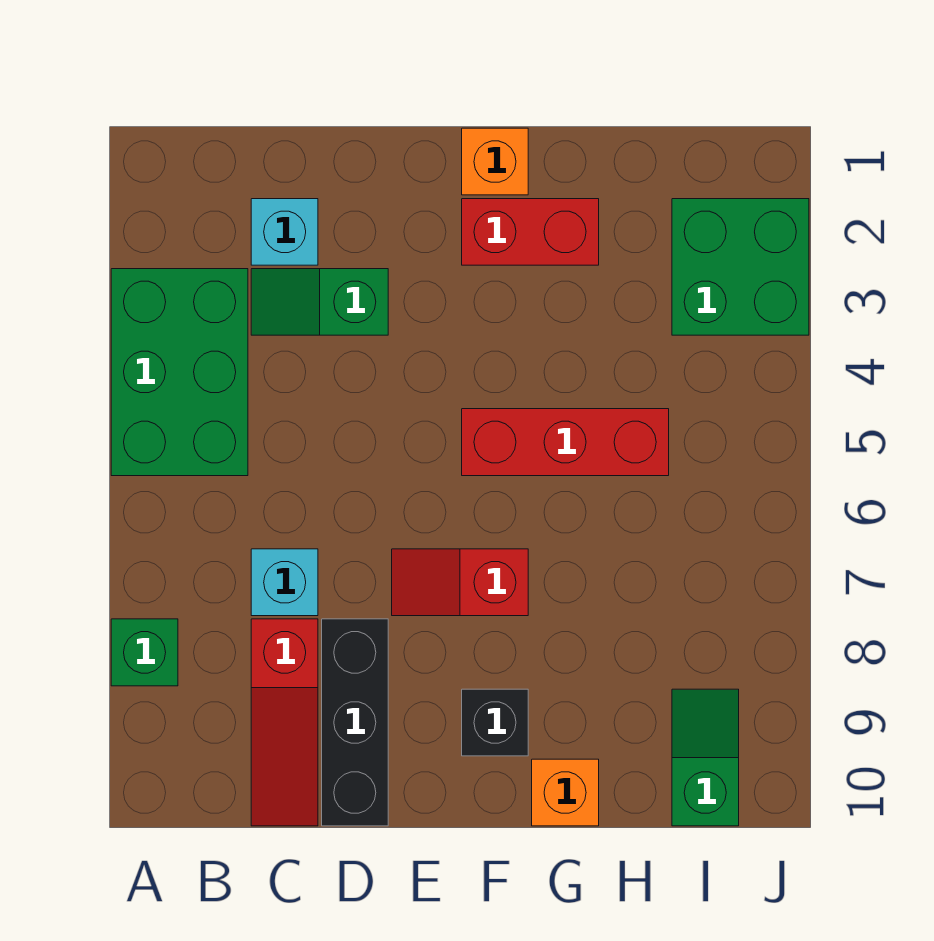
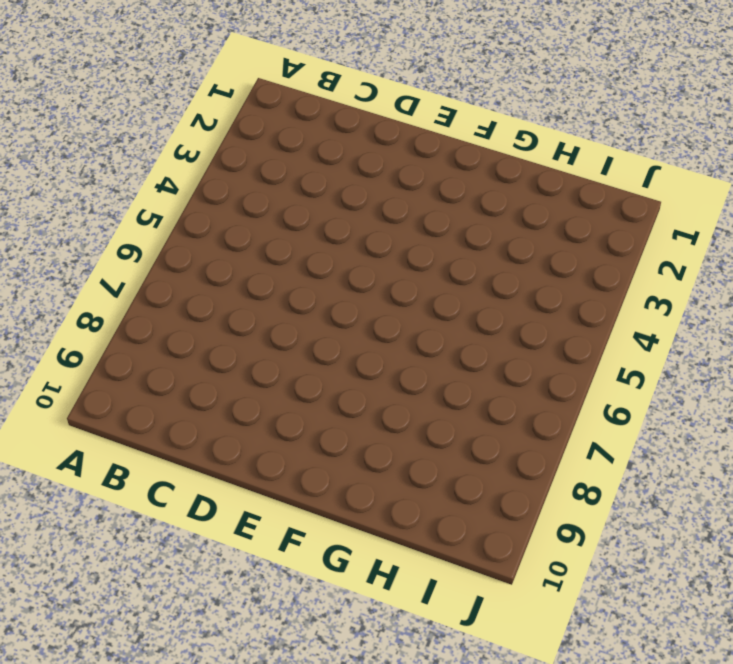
none -> green 2x3 brick [111,269,248,476]
none -> green 1x1 brick [111,619,178,686]
none -> cyan 1x1 brick [251,199,318,265]

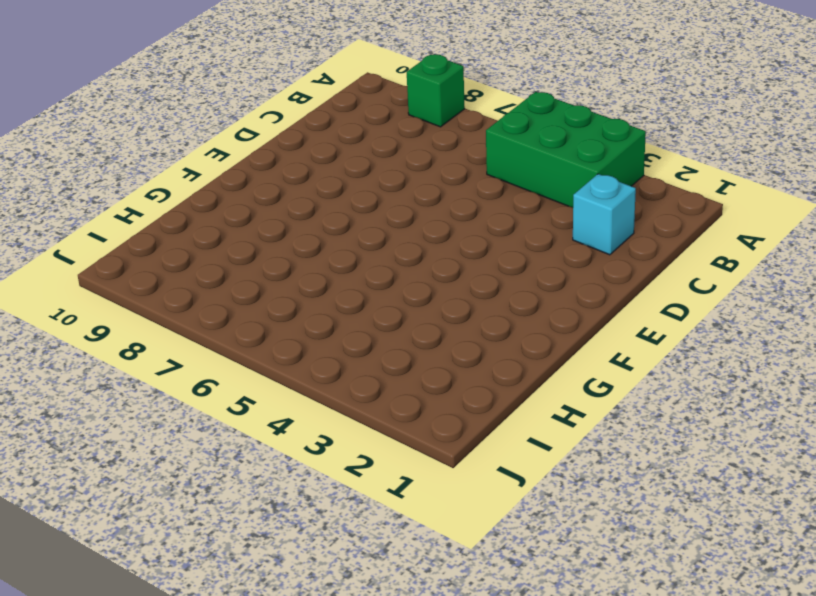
none -> green 1x2 slope [251,269,388,335]
none -> cyan 1x1 brick [251,549,318,616]
none -> red 1x3 slope [251,619,318,826]

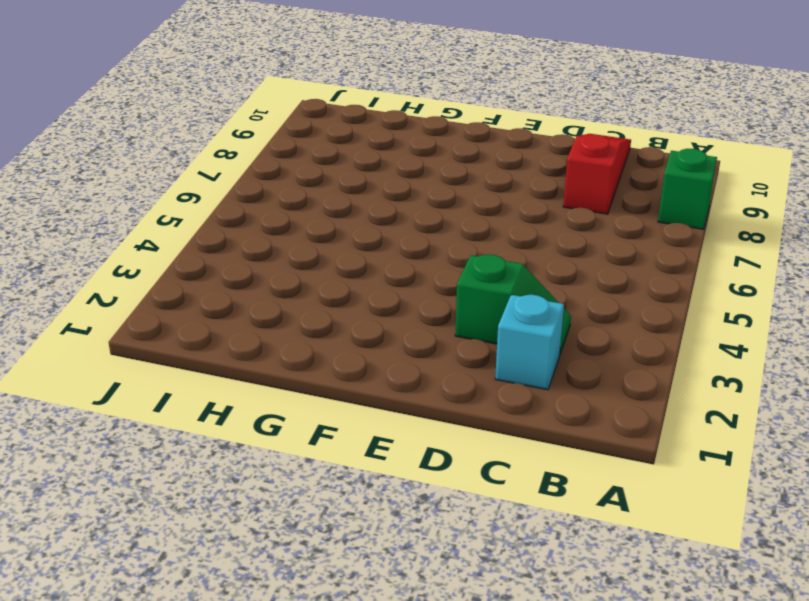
none -> green 2x3 brick [111,269,248,476]
none -> cyan 1x1 brick [251,549,318,616]
none -> black 1x3 brick [322,619,388,826]

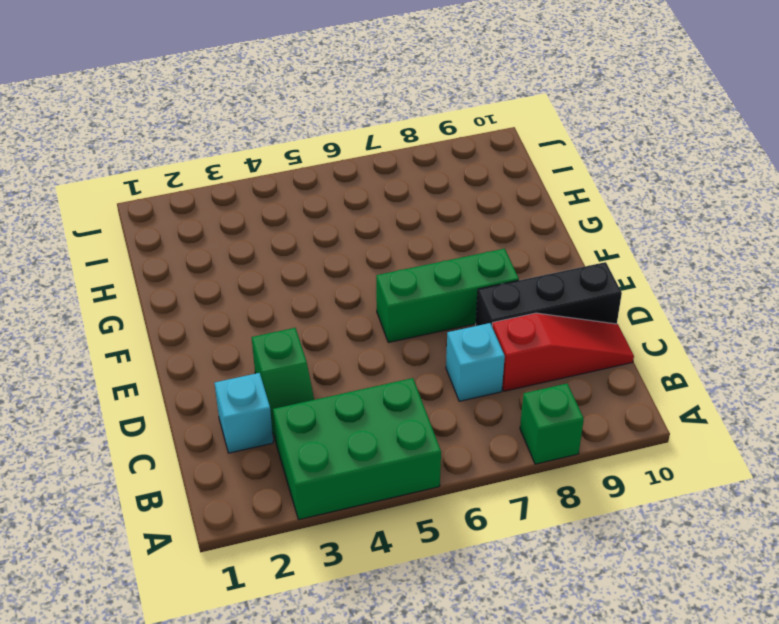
green 1x3 brick [376,249,519,342] -> red 1x2 slope [392,549,528,616]
none -> orange 1x1 brick [462,128,528,195]
none -> red 1x2 brick [462,199,599,265]
none -> red 1x3 brick [462,409,669,476]

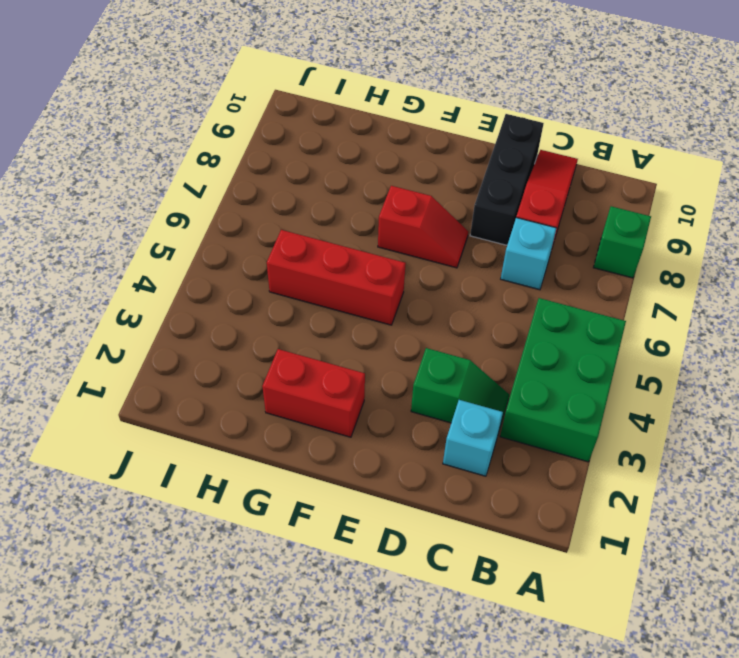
none -> orange 1x1 brick [462,128,528,195]
none -> black 1x1 brick [462,689,528,756]
none -> orange 1x1 brick [532,759,599,826]

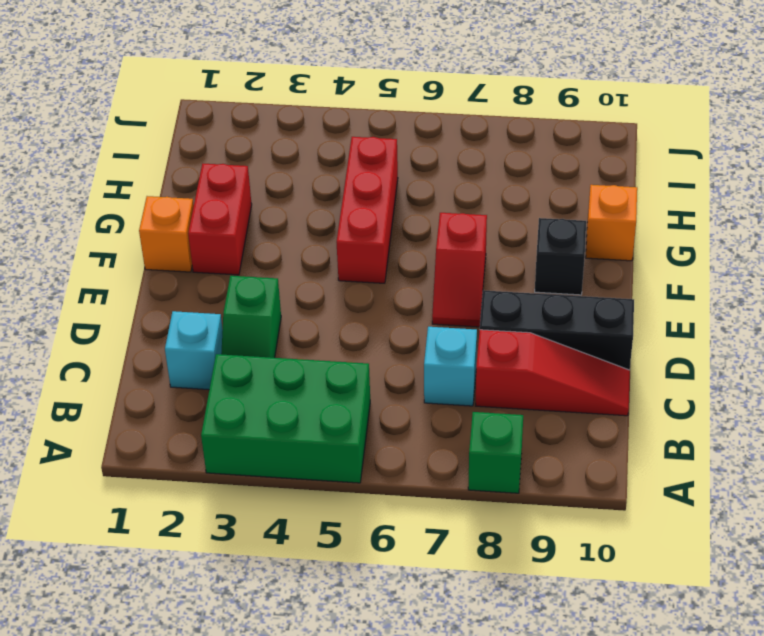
none -> green 2x2 brick [672,199,809,335]
none -> green 1x2 slope [672,689,739,826]

